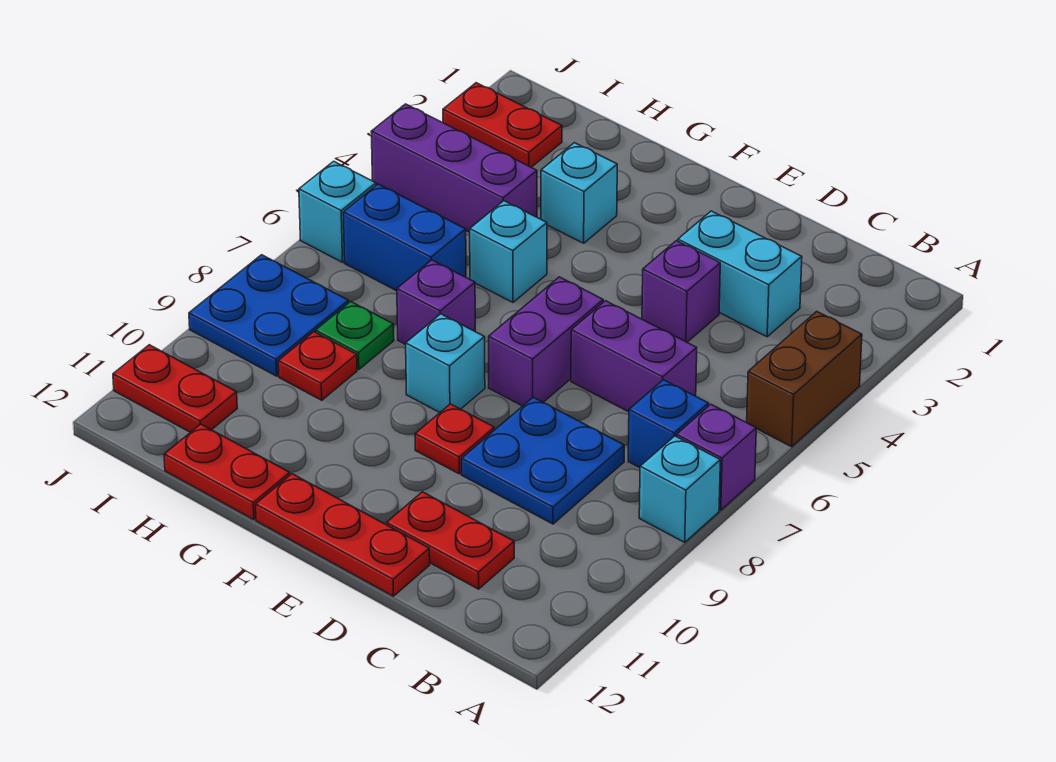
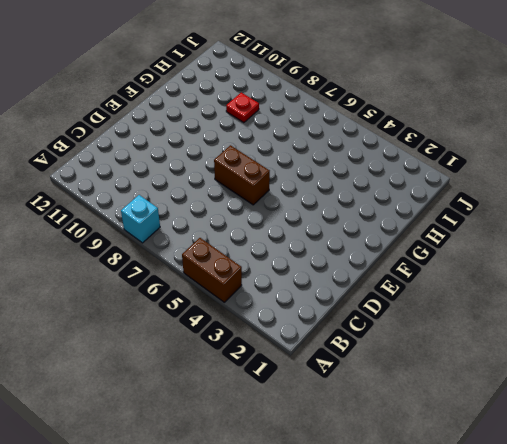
brown 1x2 brick [214,145,270,205] -> purple 1x2 brick [489,277,603,406]
none -> purple 1x1 brick [677,405,756,510]
none -> blue 1x1 brick [628,380,709,468]
none -> cyan 1x2 brick [678,211,802,337]

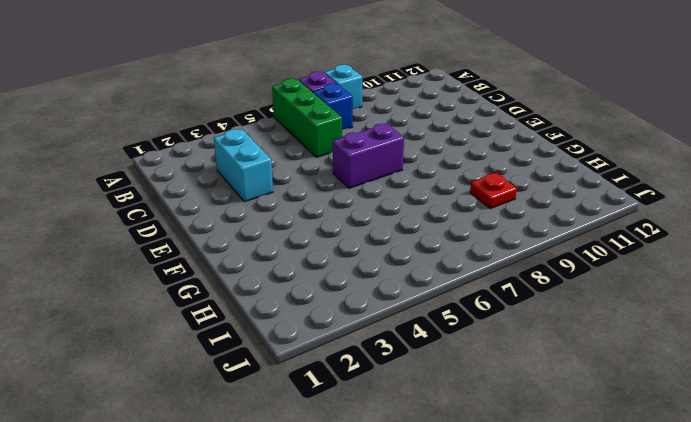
green 1x3 brick [272,79,342,157] -> purple 1x2 brick [571,301,697,412]
none -> brown 1x2 brick [747,311,862,447]
none -> blue 2x2 plate [462,397,624,524]
none -> red 1x2 plate [387,492,514,589]

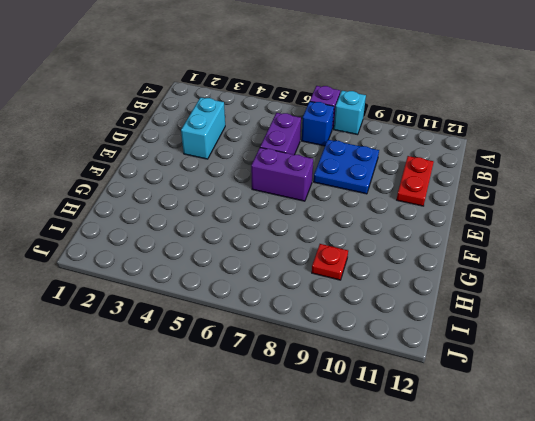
none -> brown 1x2 brick [747,311,862,447]
none -> purple 1x1 brick [642,241,720,342]
none -> red 1x3 plate [256,474,430,596]

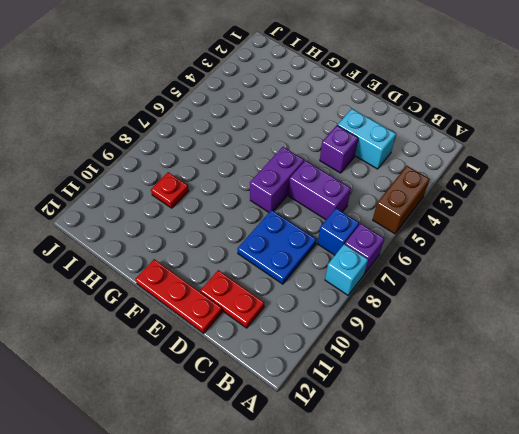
none -> red 1x1 plate [415,404,494,474]
none -> cyan 1x1 brick [406,314,485,413]
none -> cyan 1x1 brick [541,143,617,243]

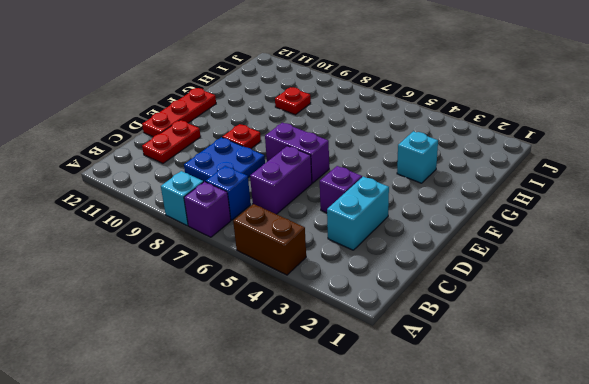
none -> cyan 1x1 brick [406,314,485,413]
none -> cyan 1x1 brick [470,201,547,302]
none -> purple 1x1 brick [397,260,475,345]

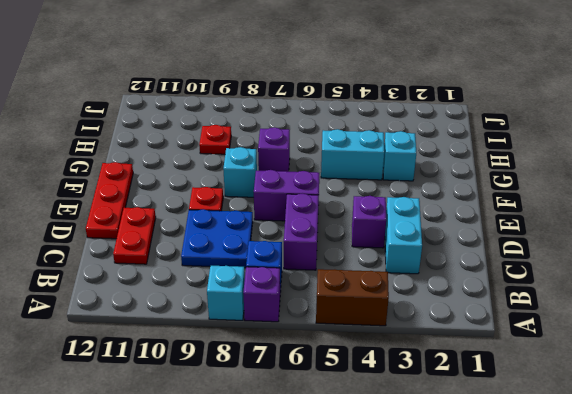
cyan 1x2 brick [321,129,384,180] -> cyan 1x1 brick [470,201,547,302]
none -> red 1x2 plate [164,424,290,520]
none -> purple 1x3 brick [371,104,537,232]
none -> blue 1x2 brick [343,184,466,291]

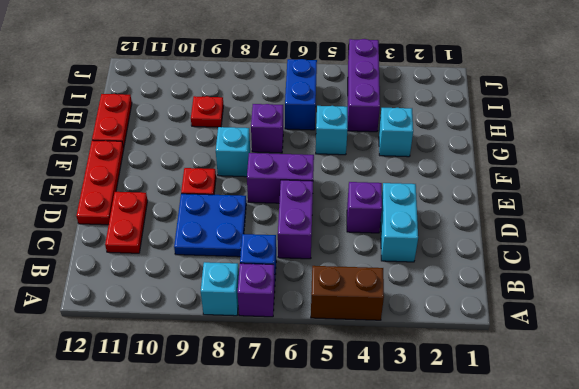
none -> green 1x1 plate [316,301,394,370]
none -> red 1x2 plate [443,83,562,167]
none -> blue 2x2 plate [189,255,349,376]

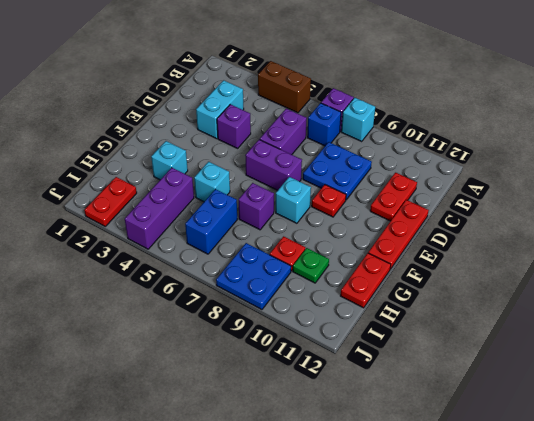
green 1x1 plate [293,248,329,283] -> green 1x1 plate moved to [316,301,394,370]
none -> red 1x2 plate [113,345,237,432]
none -> cyan 1x1 brick [299,161,376,262]

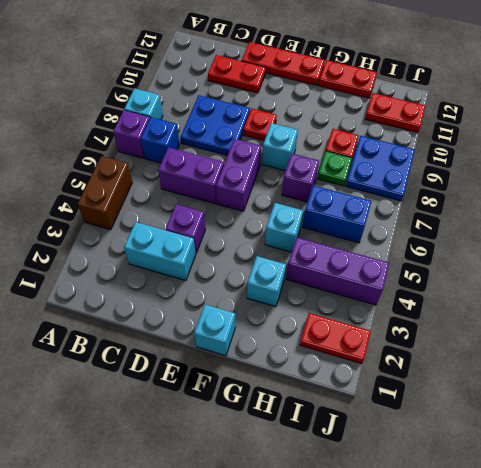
cyan 1x1 brick [194,304,236,356] -> cyan 1x1 brick moved to [299,161,376,262]

